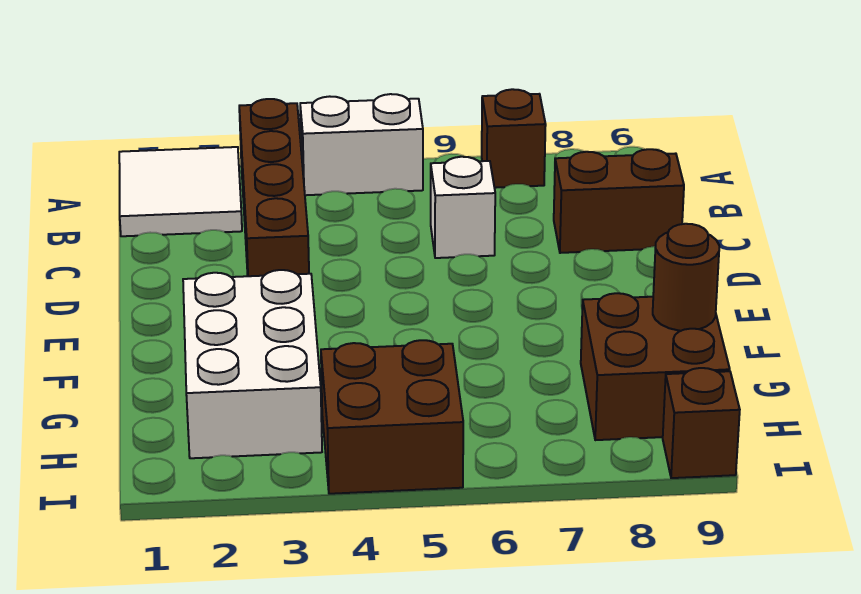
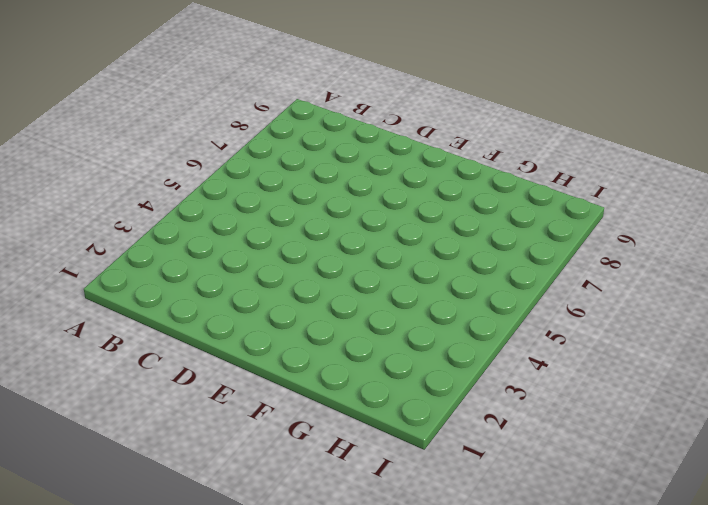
none -> white 2x2 tile [119,147,242,236]
none -> brown 1x4 brick [239,99,309,276]

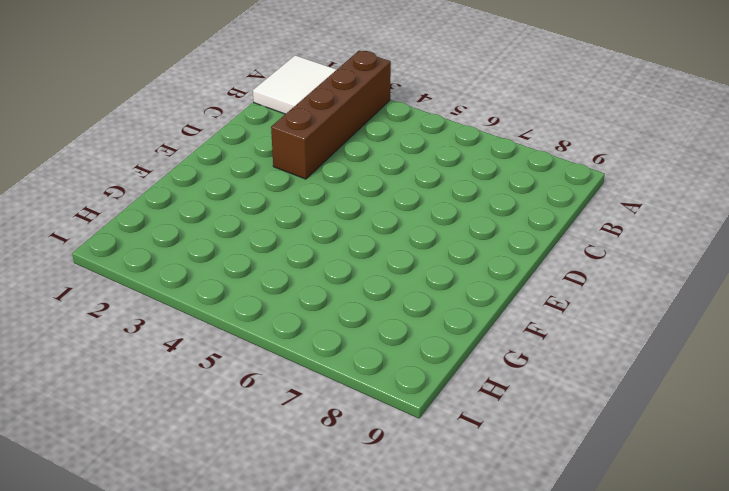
none -> white 1x2 brick [300,94,423,195]
none -> brown 1x1 brick [482,89,546,188]

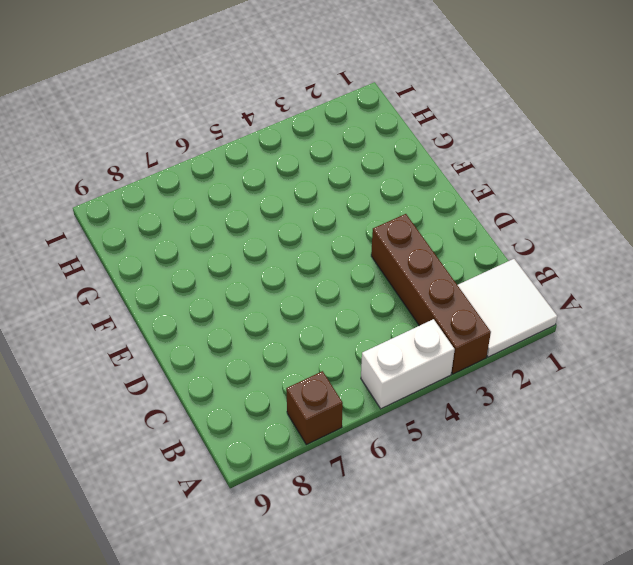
none -> white 1x1 brick [431,157,495,258]
none -> brown 1x2 brick [554,149,684,253]

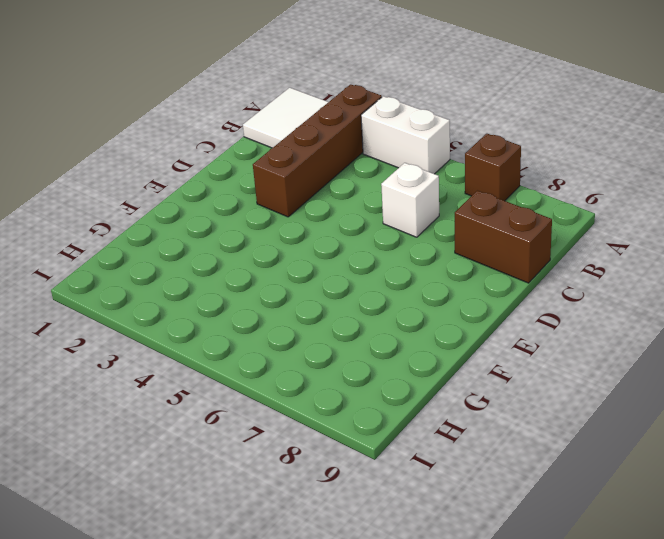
none -> white 2x3 brick [183,270,322,458]
none -> brown 2x2 brick [581,293,730,440]

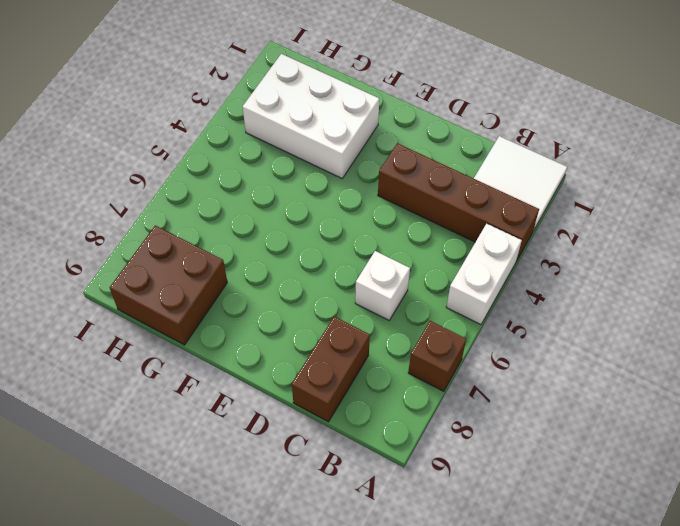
none -> brown 2x2 brick [321,340,463,494]
none -> brown 1x1 brick [663,368,740,478]

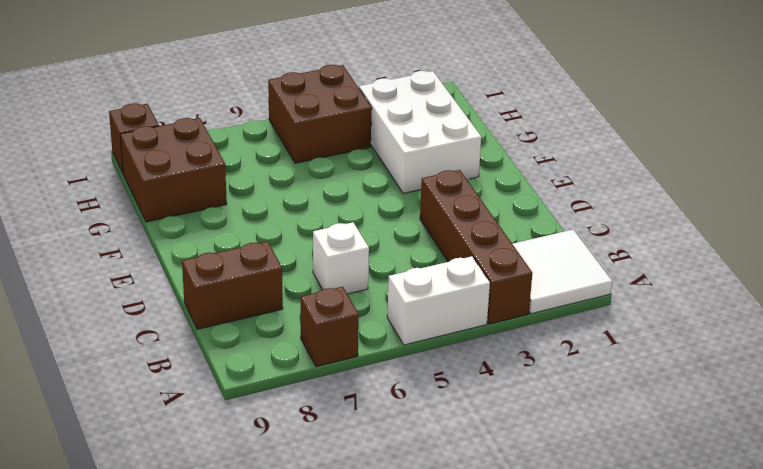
none -> brown 1x1 round brick [653,224,719,331]

